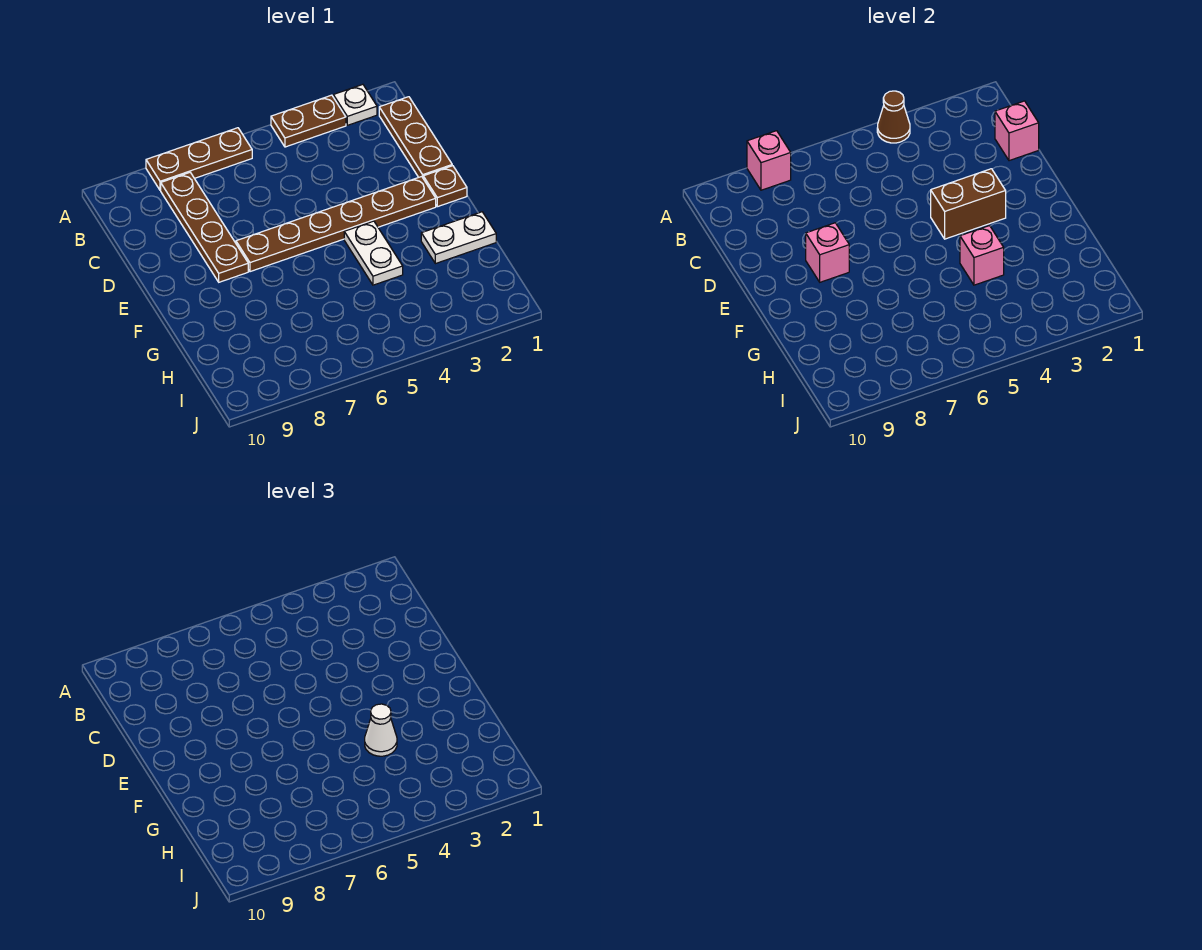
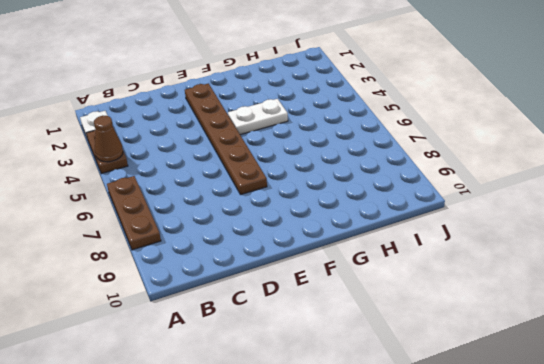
none -> brown 1x3 plate [379,97,452,177]
none -> brown 1x4 plate [161,173,248,282]
none -> brown 1x1 plate [423,166,467,207]

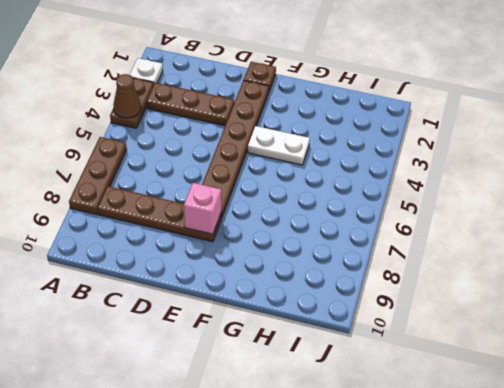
brown 1x3 plate [146,83,234,126] -> brown 1x3 plate moved to [379,97,452,177]
none -> white 1x2 plate [421,212,496,264]
none -> pink 1x1 brick [747,131,791,190]
none -> pink 1x1 brick [995,101,1039,161]

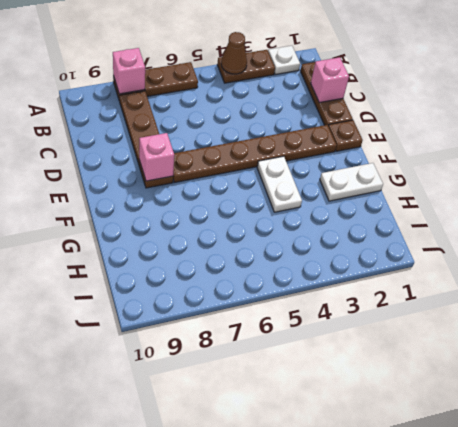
none -> brown 1x2 brick [931,169,1006,239]
none -> pink 1x1 brick [960,226,1004,285]
none -> white 1x1 cone [365,704,397,756]

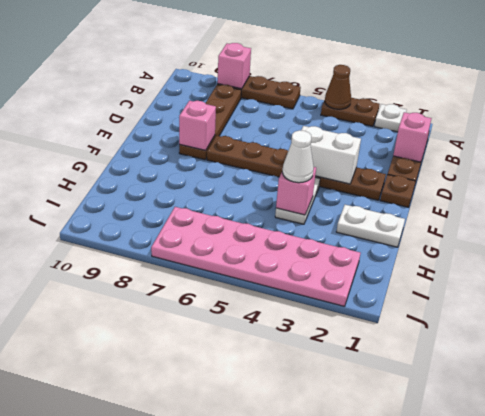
white 1x2 brick [301,126,361,184] -> brown 1x2 brick [931,169,1006,239]
pink 2x6 plate [151,207,360,306] -> none

